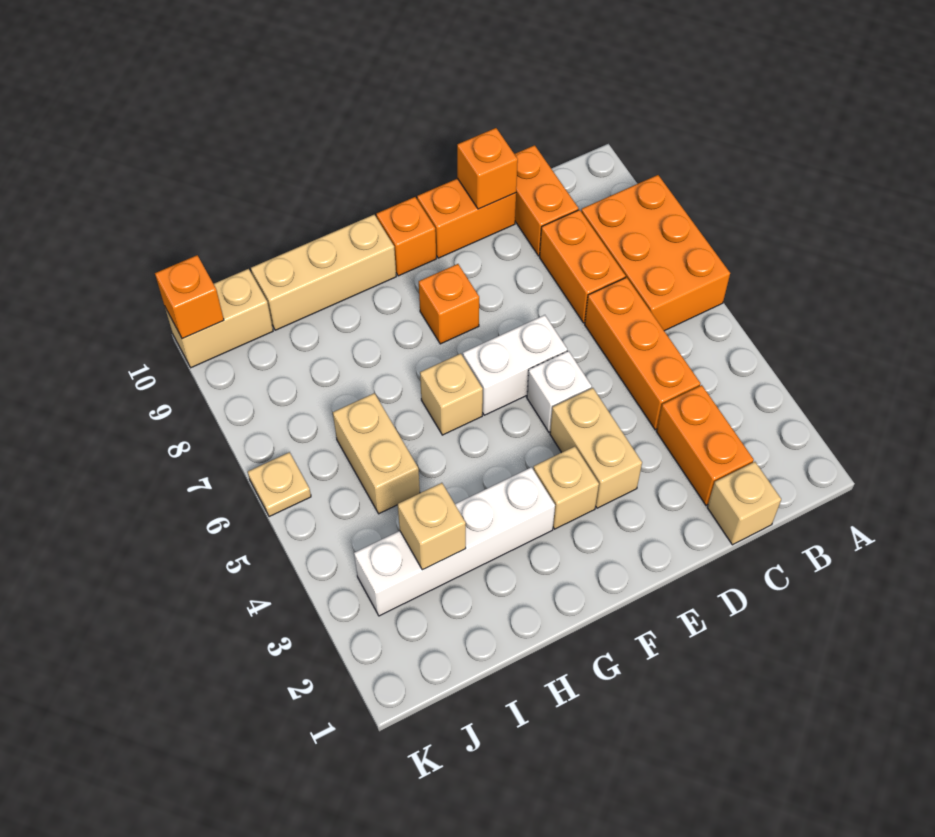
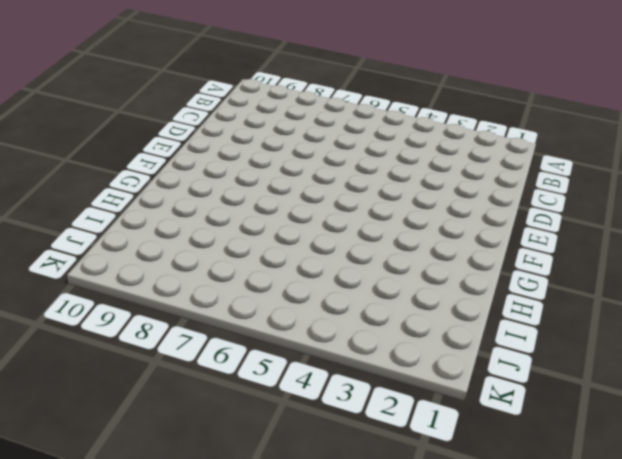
none -> orange 2x3 brick [581,175,730,331]
none -> tan 1x1 brick [707,462,781,545]
none -> orange 1x2 brick [656,385,754,505]

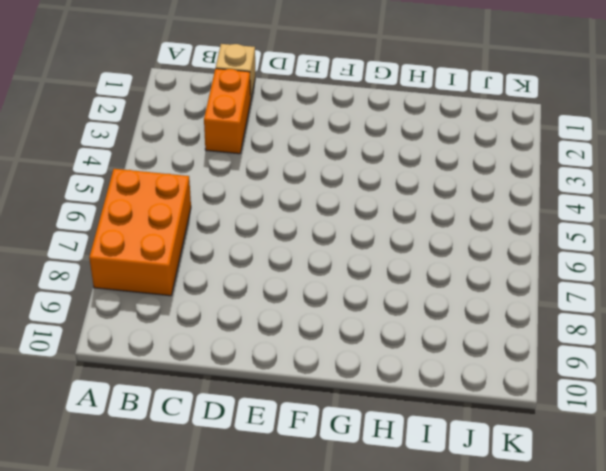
none -> orange 1x3 brick [585,277,700,430]
none -> orange 1x2 brick [540,210,625,323]
none -> orange 1x2 brick [515,145,579,256]

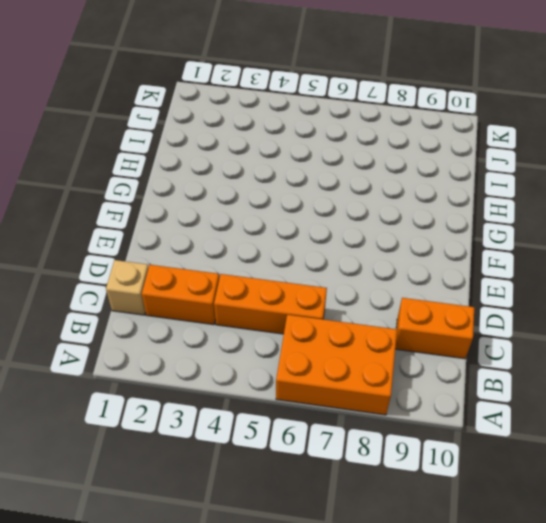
none -> orange 1x2 brick [540,210,625,323]
none -> orange 1x2 brick [417,178,516,258]
none -> tan 1x2 brick [550,388,642,508]

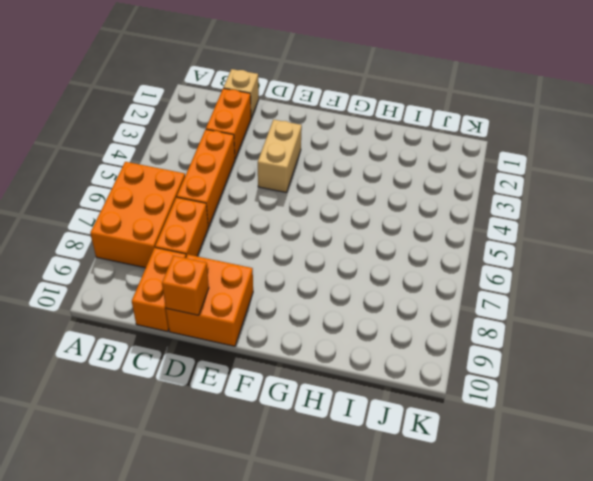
orange 2x2 brick [166,255,253,346] -> orange 1x2 brick [417,178,516,258]
none -> white 1x1 brick [527,351,592,432]
none -> white 1x2 brick [463,315,567,415]
none -> tan 1x1 brick [533,446,599,529]

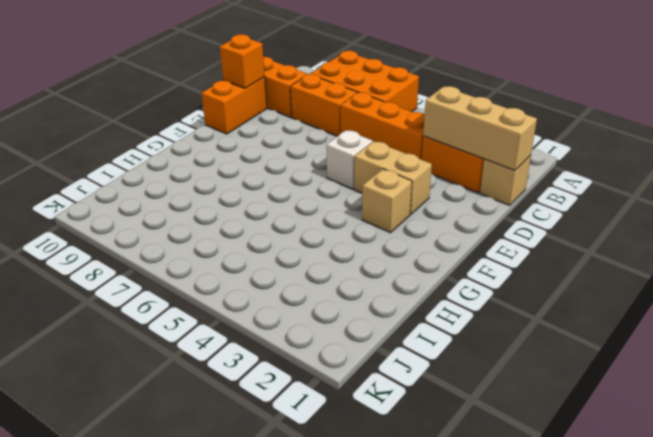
tan 1x3 brick [423,86,537,171] -> tan 1x3 brick turned to [251,215,396,330]
none -> white 1x2 brick [463,315,567,415]
none -> orange 1x1 brick [419,264,479,344]
none -> orange 1x1 brick [376,197,436,276]

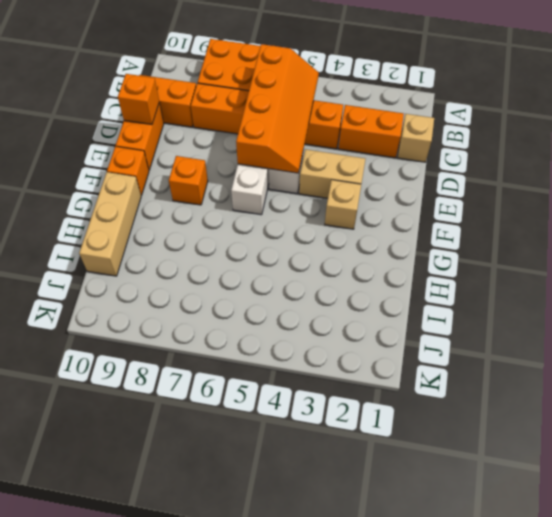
orange 2x4 slope [236,44,319,173] -> none
none -> white 1x4 brick [354,467,555,616]
none -> tan 1x1 brick [420,354,483,435]
none -> tan 1x2 brick [333,393,420,514]

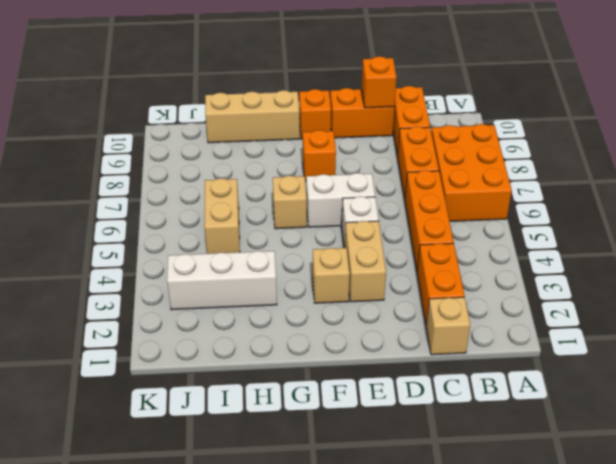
white 1x3 brick [167,251,277,310] -> white 1x4 brick [354,467,555,616]
none -> tan 1x2 brick [165,269,273,368]
none -> tan 1x1 plate [248,452,311,517]
none -> tan 1x1 brick [398,483,466,570]

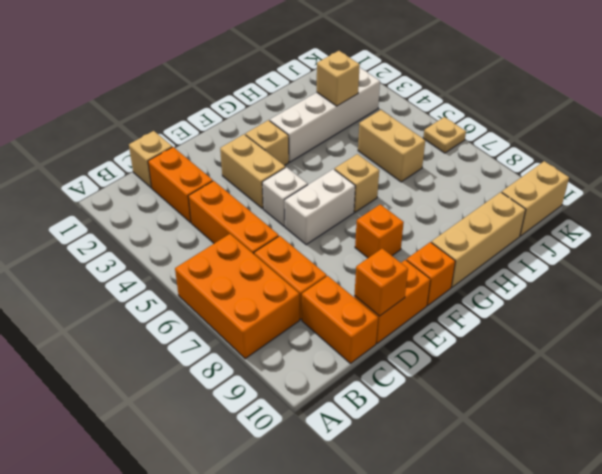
none -> orange 1x1 brick [155,255,224,339]

